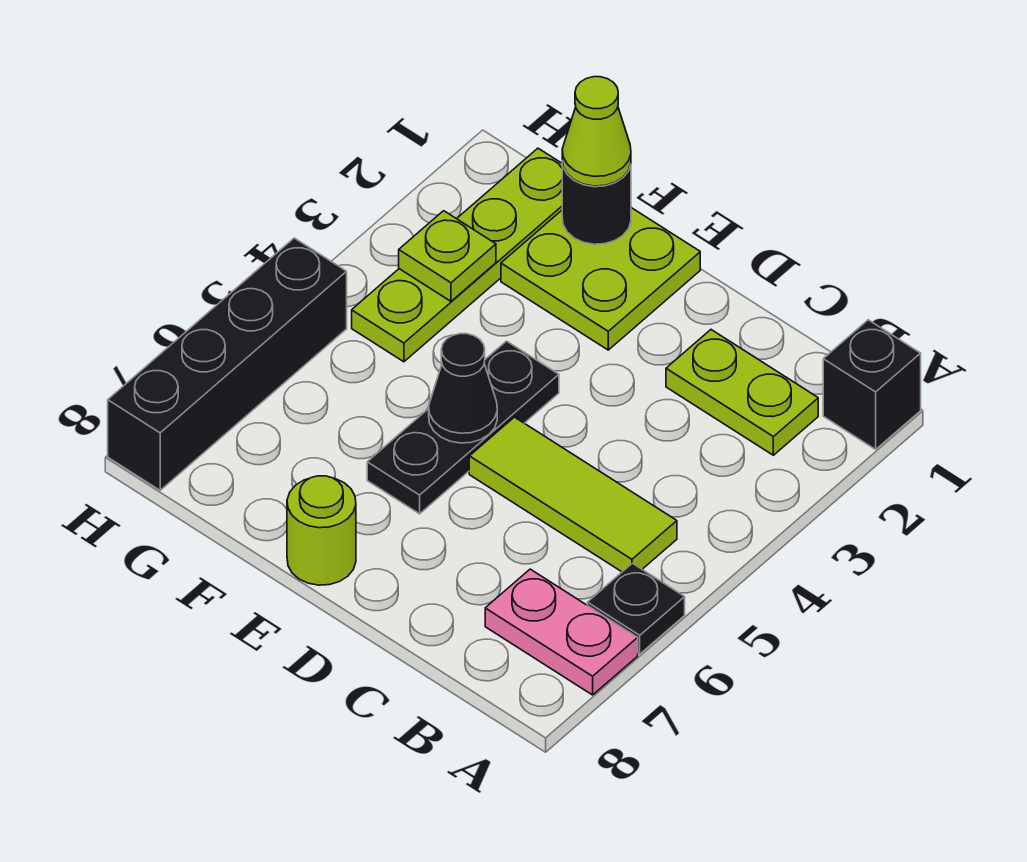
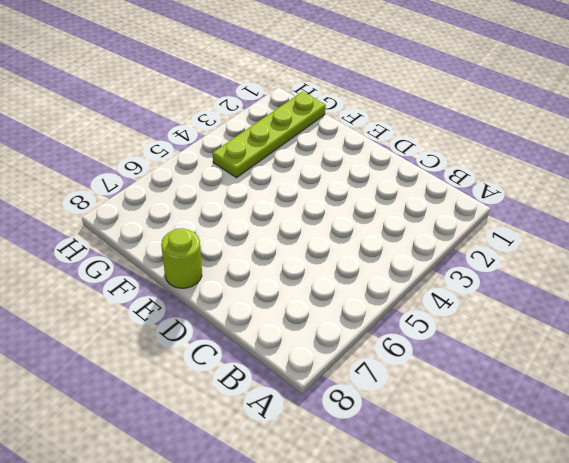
none -> black 1x1 brick [823,320,921,449]
none -> black 1x1 plate [587,563,685,654]
none -> pink 1x2 plate [485,569,638,695]

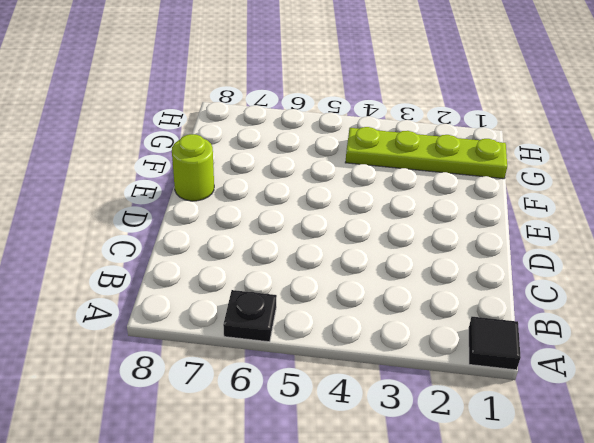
black 1x1 tile [469,317,521,370] -> black 1x1 brick [823,320,921,449]
none -> pink 1x2 plate [485,569,638,695]
none -> lime 1x2 plate [666,330,818,455]
none -> lime 1x3 tile [469,417,677,572]

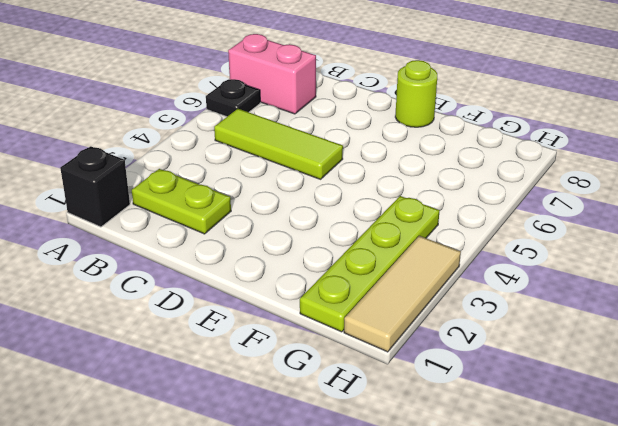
pink 1x2 brick [228,34,316,114] -> pink 1x2 plate [485,569,638,695]
tan 1x3 tile [344,236,461,352] -> none
none -> lime 2x2 plate [501,208,700,350]
none -> black 1x3 plate [367,341,559,514]
none -> black 1x4 brick [108,238,347,490]

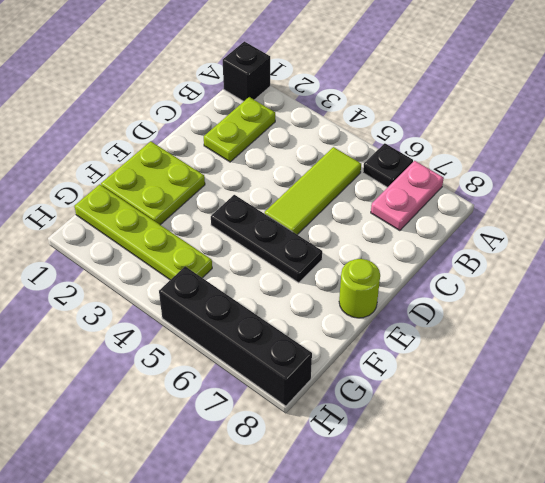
none -> black 1x1 cone [429,334,497,443]
none -> black 1x1 round brick [562,161,631,244]
none -> lime 1x1 plate [399,211,496,301]

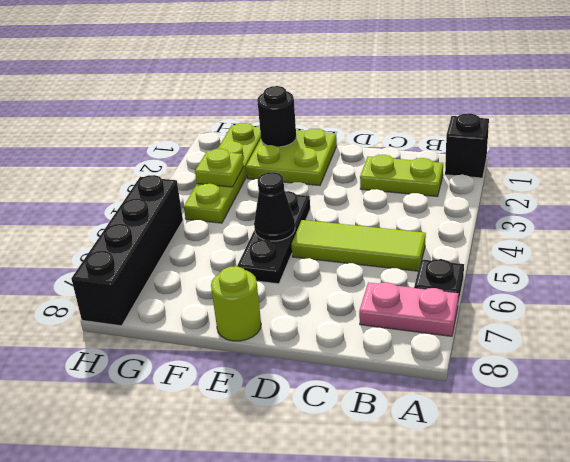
none -> lime 1x1 cone [562,77,631,186]

